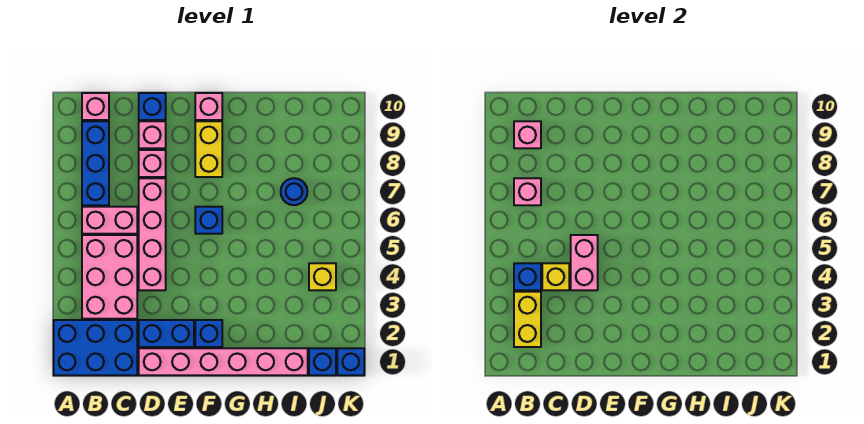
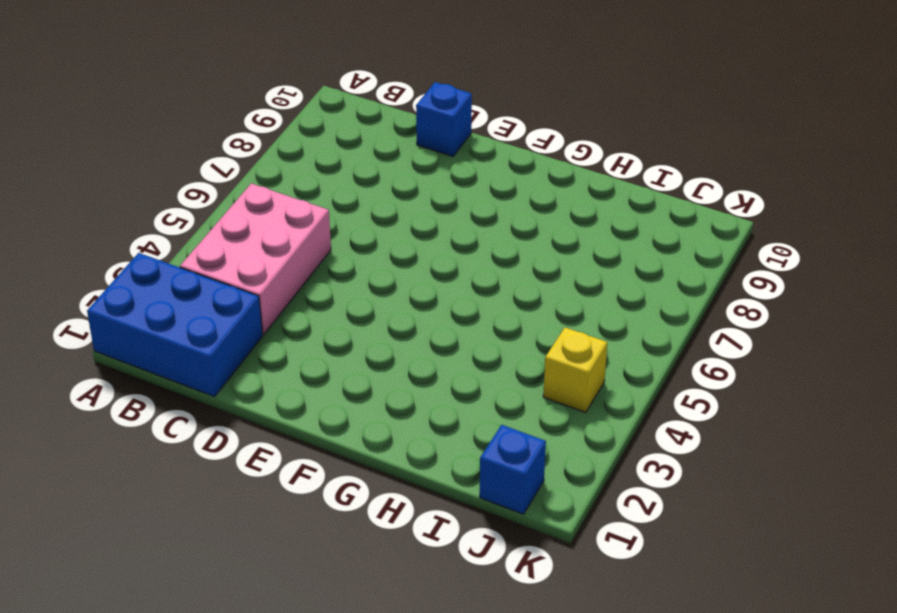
none -> pink 1x2 brick [82,207,137,234]
none -> blue 1x3 brick [82,121,109,205]
none -> pink 1x1 brick [82,93,109,120]

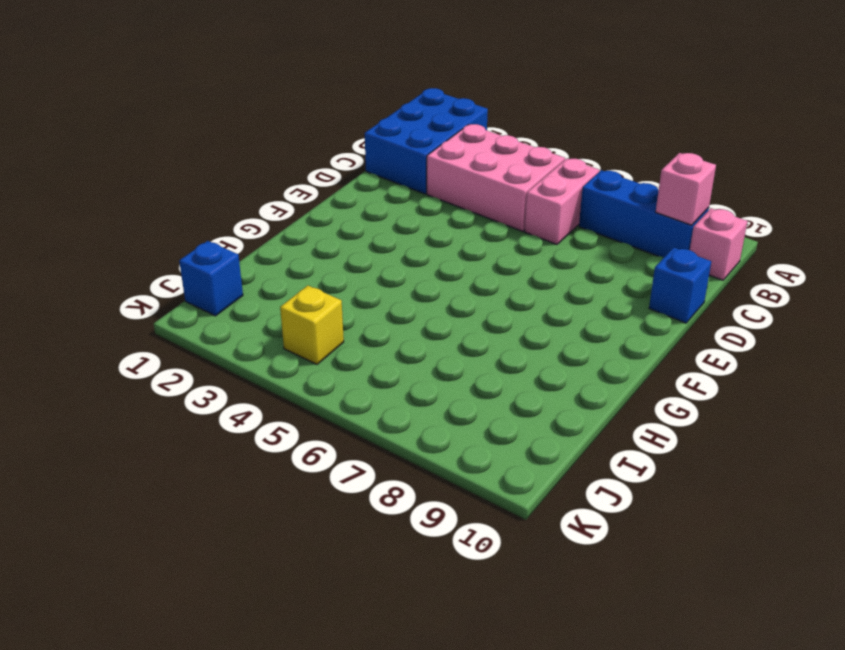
none -> pink 1x6 brick [139,348,308,375]
none -> blue 1x2 brick [139,320,194,347]
none -> pink 1x4 brick [139,178,166,290]

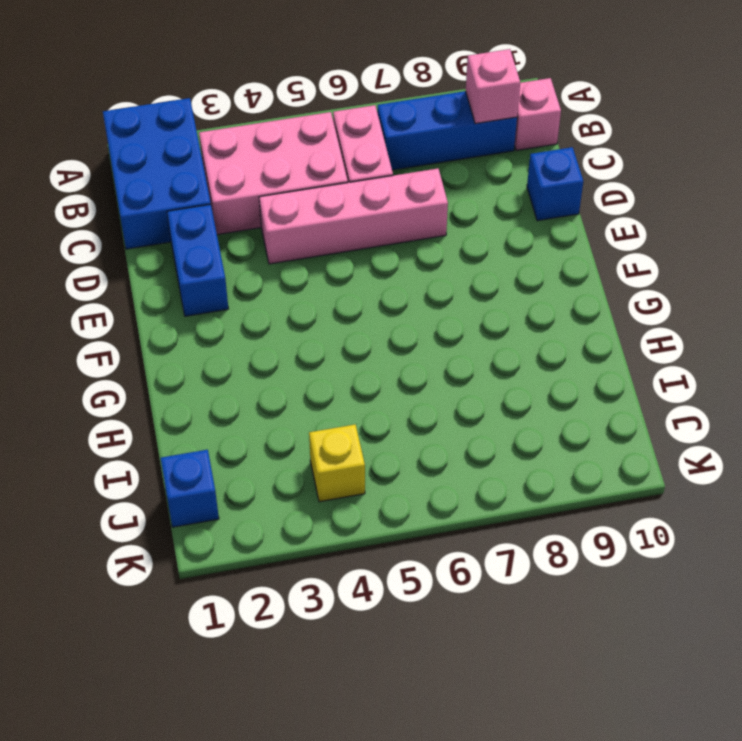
none -> pink 1x6 brick [139,348,308,375]
none -> pink 1x1 brick [139,150,166,177]
none -> pink 1x1 brick [139,121,166,148]

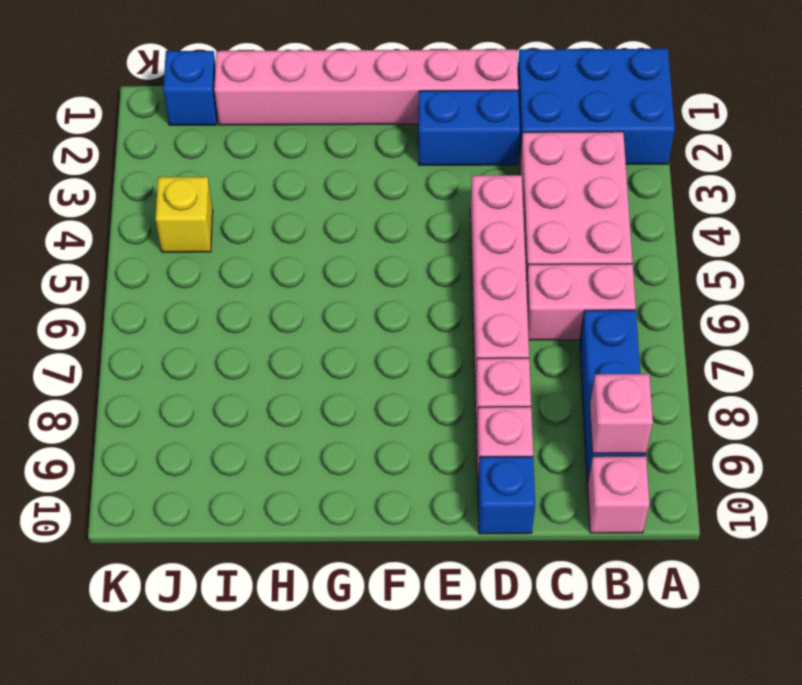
none -> blue 1x1 brick [195,320,222,347]
none -> blue 1x1 brick [195,207,222,234]
none -> yellow 1x2 brick [195,121,222,177]

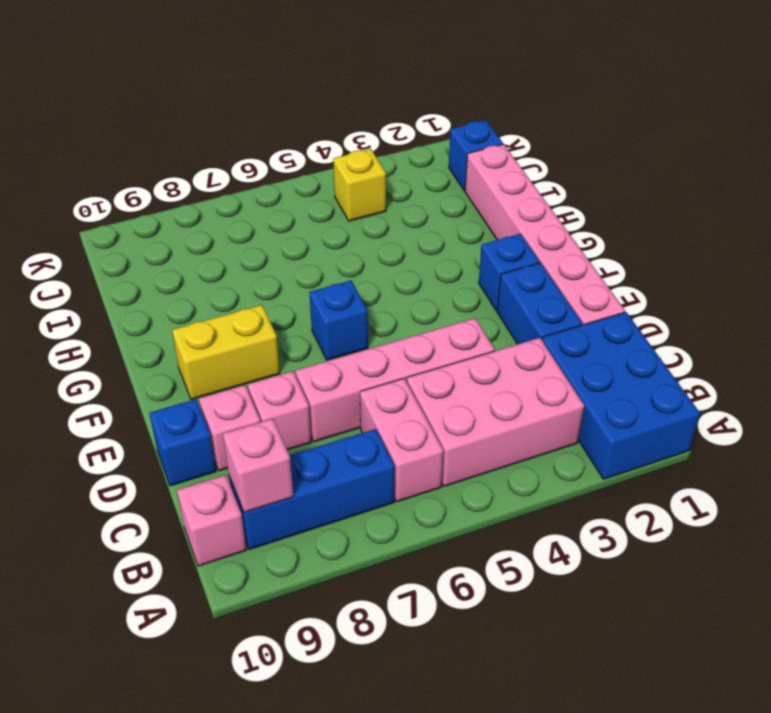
none -> pink 1x1 brick [195,93,222,120]
none -> blue 1x1 round brick [281,178,308,205]
none -> blue 1x1 brick [337,348,364,375]

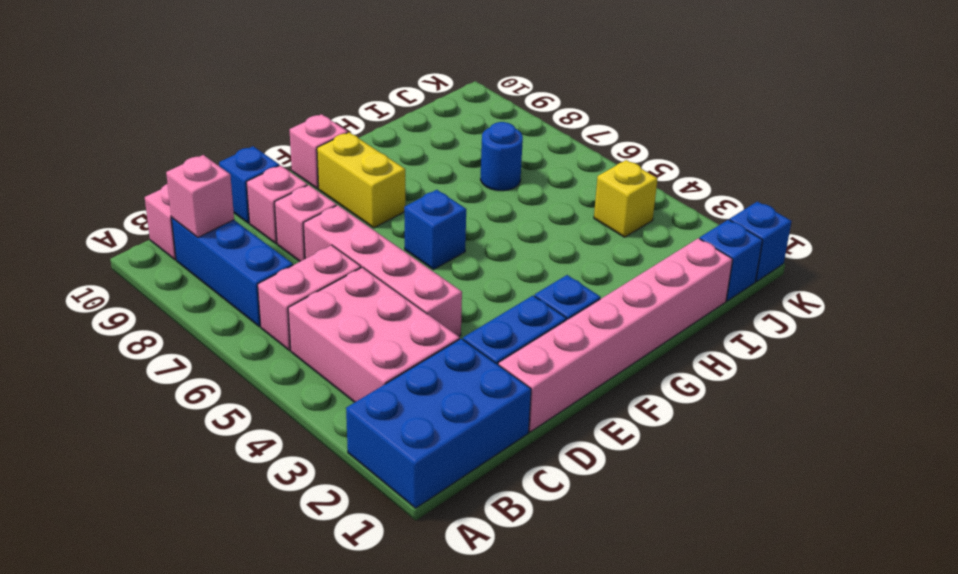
none -> yellow 1x2 brick [514,292,541,347]
none -> blue 1x1 brick [514,263,541,290]
none -> pink 1x1 brick [514,178,541,205]

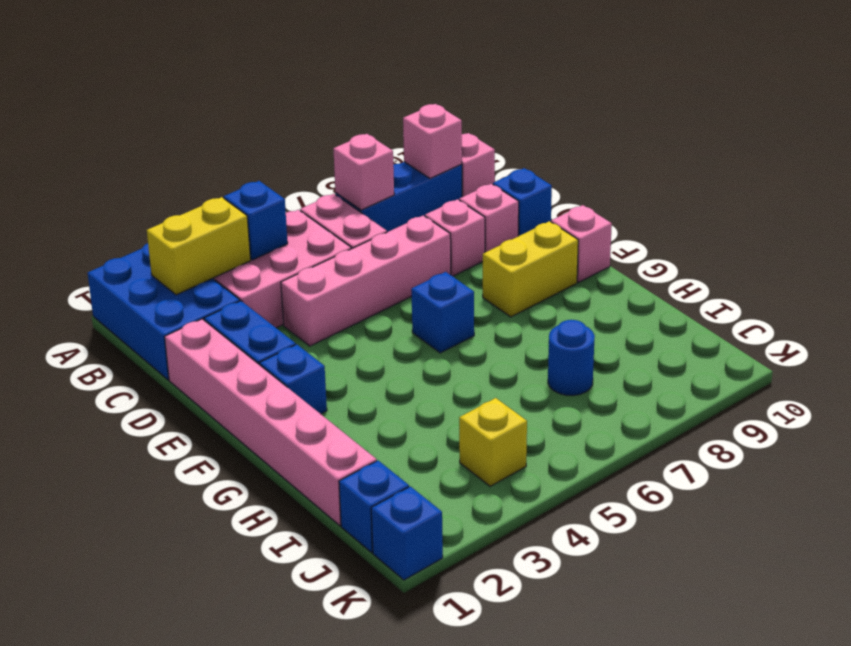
none -> yellow 1x1 brick [542,263,569,290]
none -> pink 1x2 brick [571,235,598,290]

